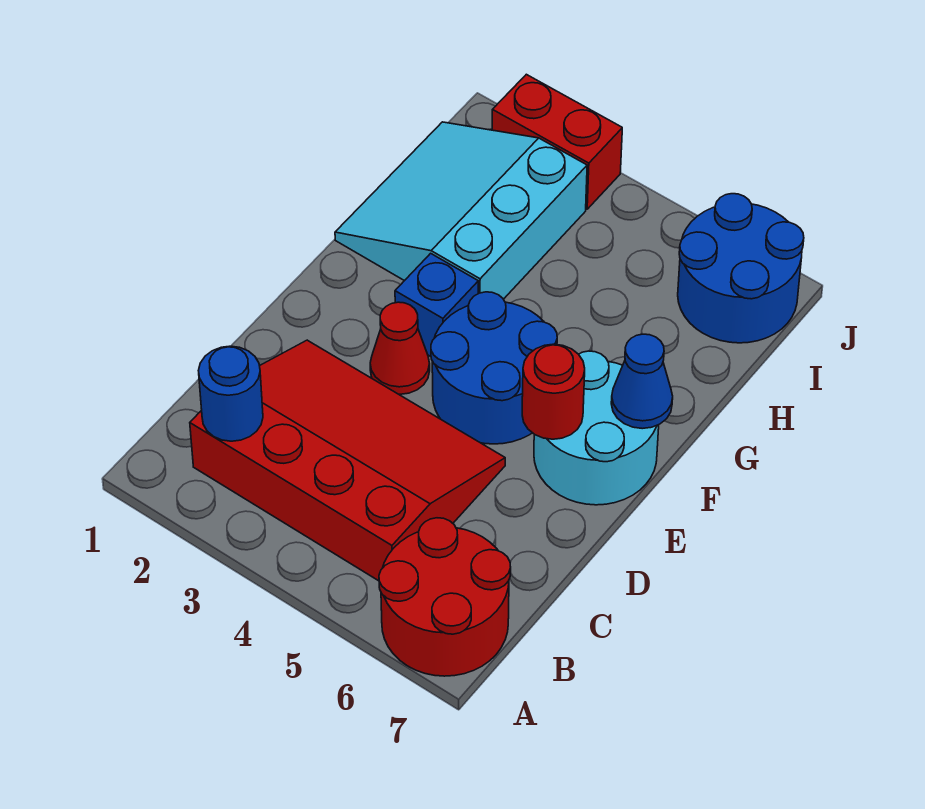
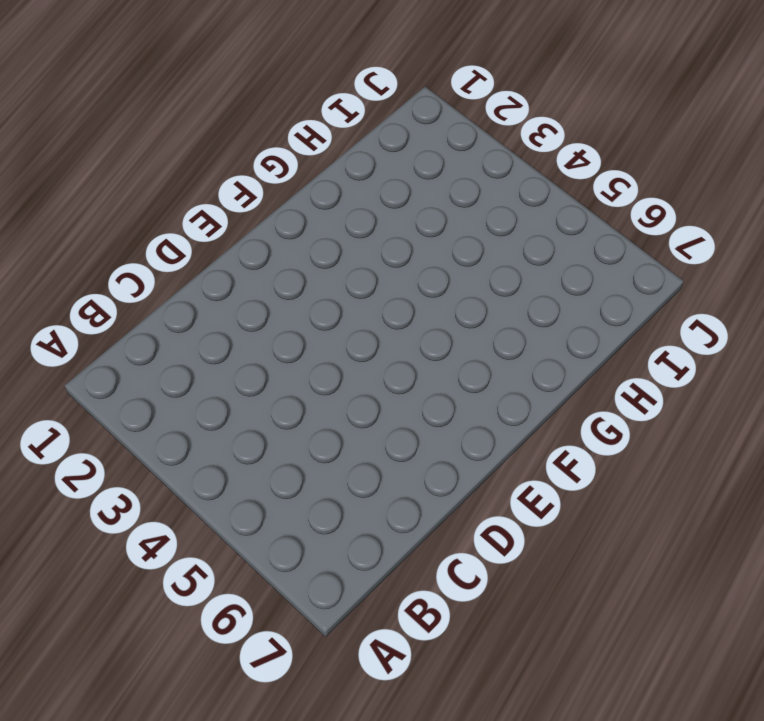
none -> red 2x2 round brick [379,518,511,676]
none -> red 3x4 slope [190,340,505,581]
none -> red 1x1 cone [370,302,430,394]

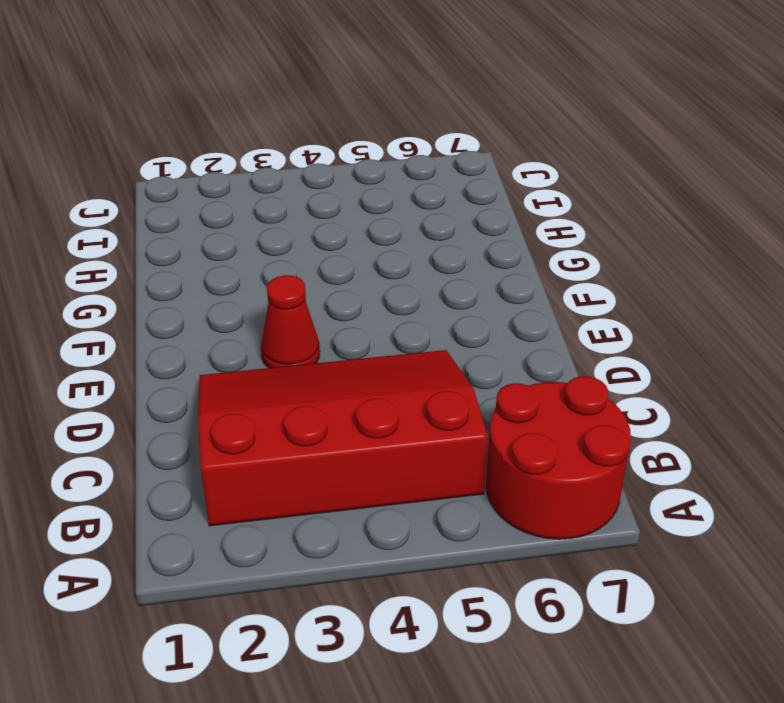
none -> blue 2x2 round brick [431,292,557,444]
none -> cyan 2x2 round brick [534,351,659,505]
none -> blue 1x1 brick [395,253,478,357]

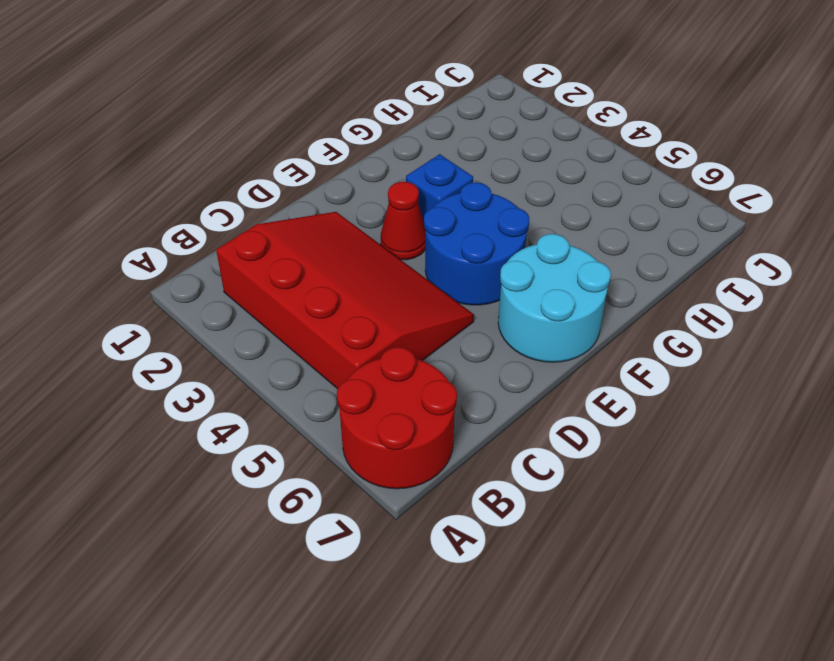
none -> cyan 3x3 slope [335,122,587,299]
none -> blue 2x2 round brick [678,194,804,343]
none -> red 1x2 brick [492,74,622,209]

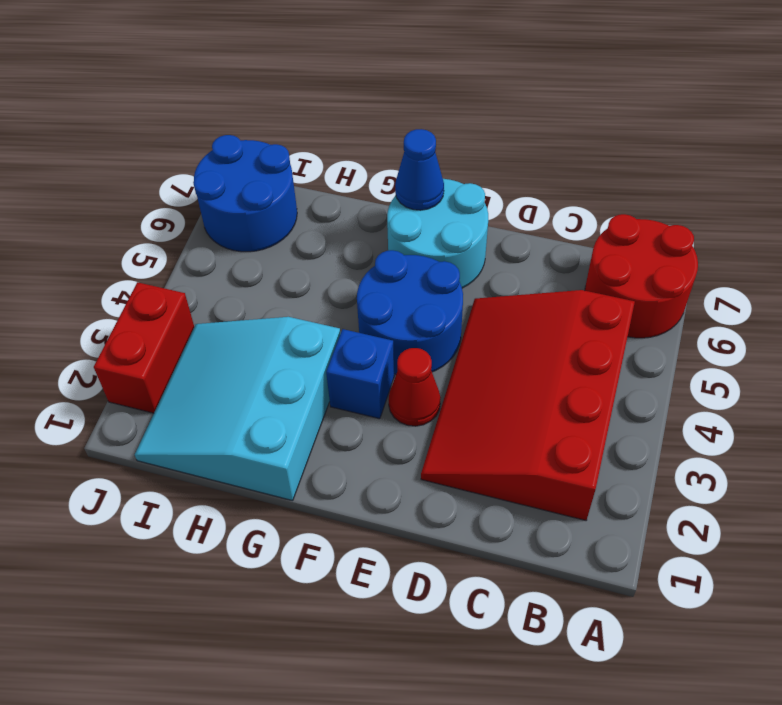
cyan 3x3 slope [135,317,340,501] -> cyan 3x3 slope turned to [335,122,587,299]
none -> blue 1x1 round brick [198,346,263,441]
none -> red 1x1 round brick [522,344,585,439]

